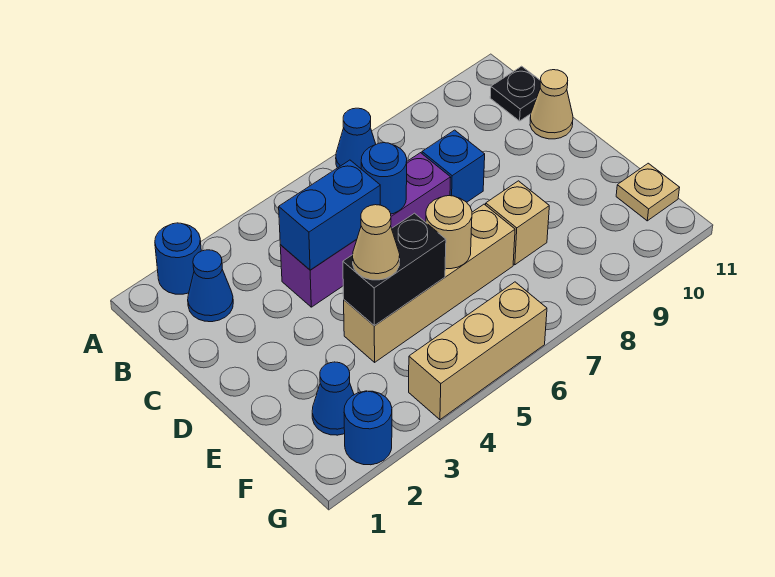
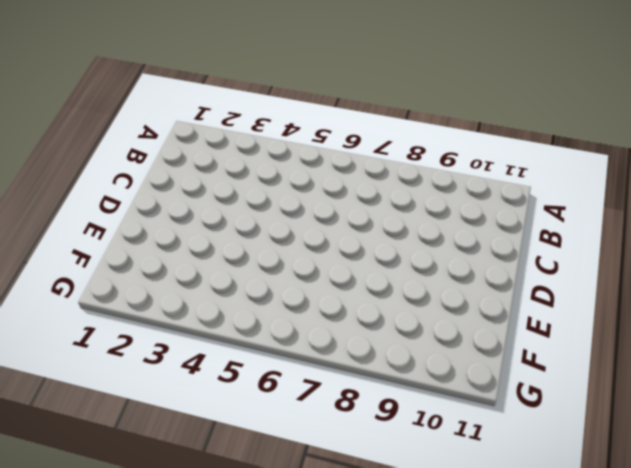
none -> blue 1x1 round brick [155,223,201,294]
none -> blue 1x1 cone [336,108,376,169]
none -> blue 1x1 cone [188,250,233,322]

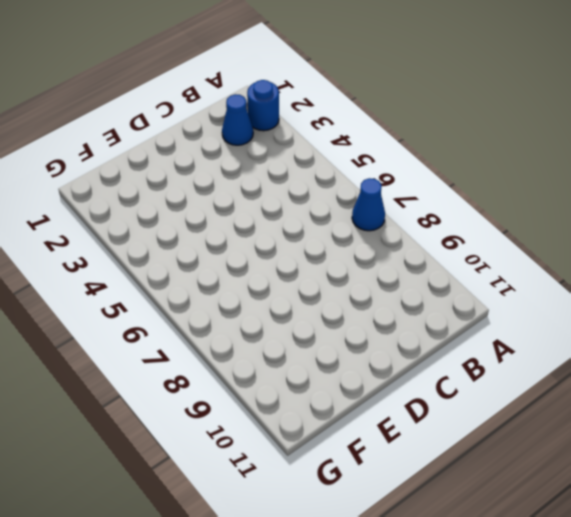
none -> black 1x1 plate [490,66,540,121]
none -> purple 1x4 brick [280,153,451,307]
none -> blue 1x1 brick [422,130,485,202]

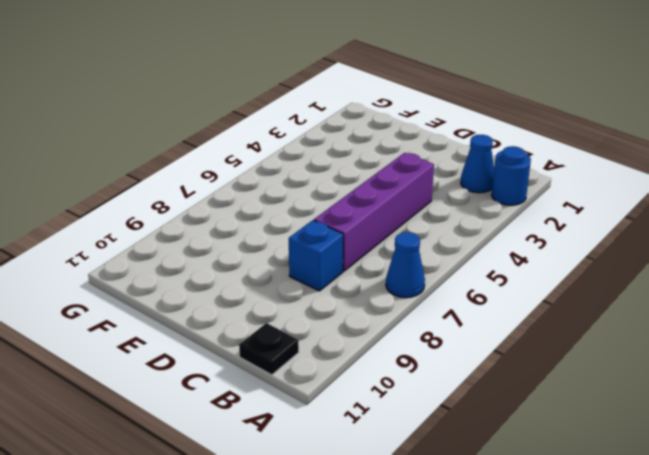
none -> tan 1x1 cone [530,70,573,139]
none -> tan 1x4 brick [344,204,515,362]
none -> tan 1x1 brick [486,181,549,265]

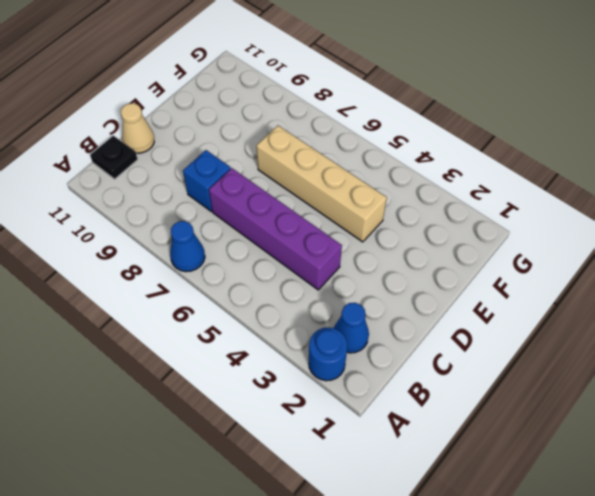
none -> tan 1x1 brick [486,181,549,265]
none -> blue 1x1 cone [312,362,354,435]
none -> tan 1x1 plate [616,163,680,221]

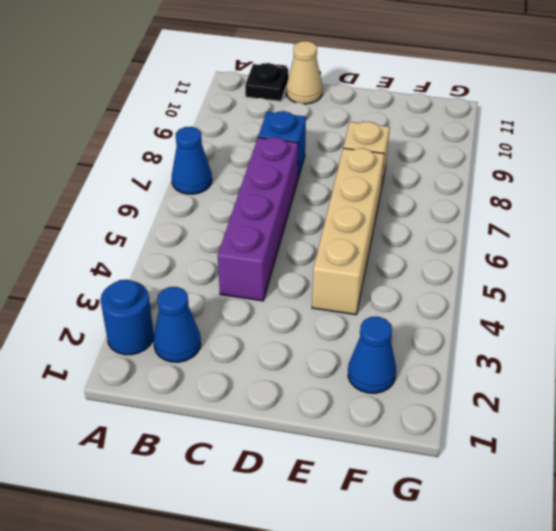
none -> tan 1x1 plate [616,163,680,221]
none -> blue 1x1 round brick [344,391,392,465]
none -> tan 1x3 brick [409,282,547,420]

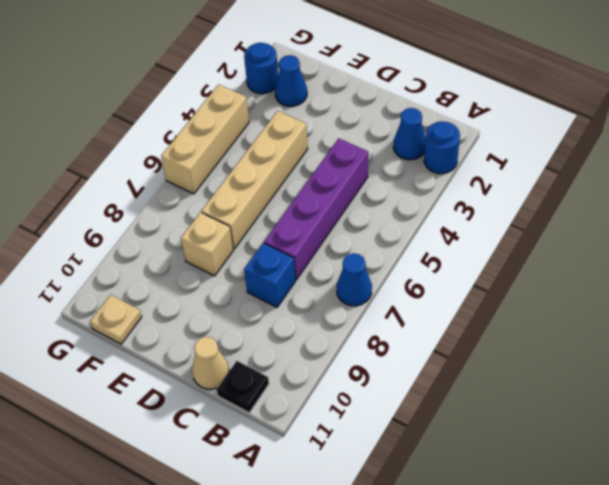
none -> blue 1x2 brick [279,160,380,270]
none -> blue 1x1 round brick [361,143,407,214]
none -> black 1x2 brick [343,213,446,325]

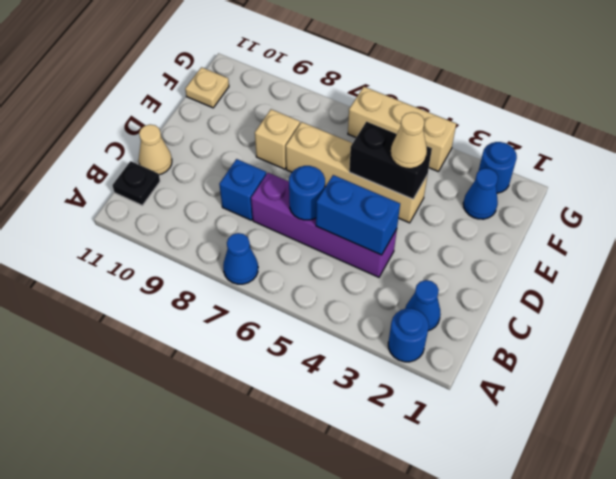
none -> tan 1x1 round brick [426,196,472,269]

